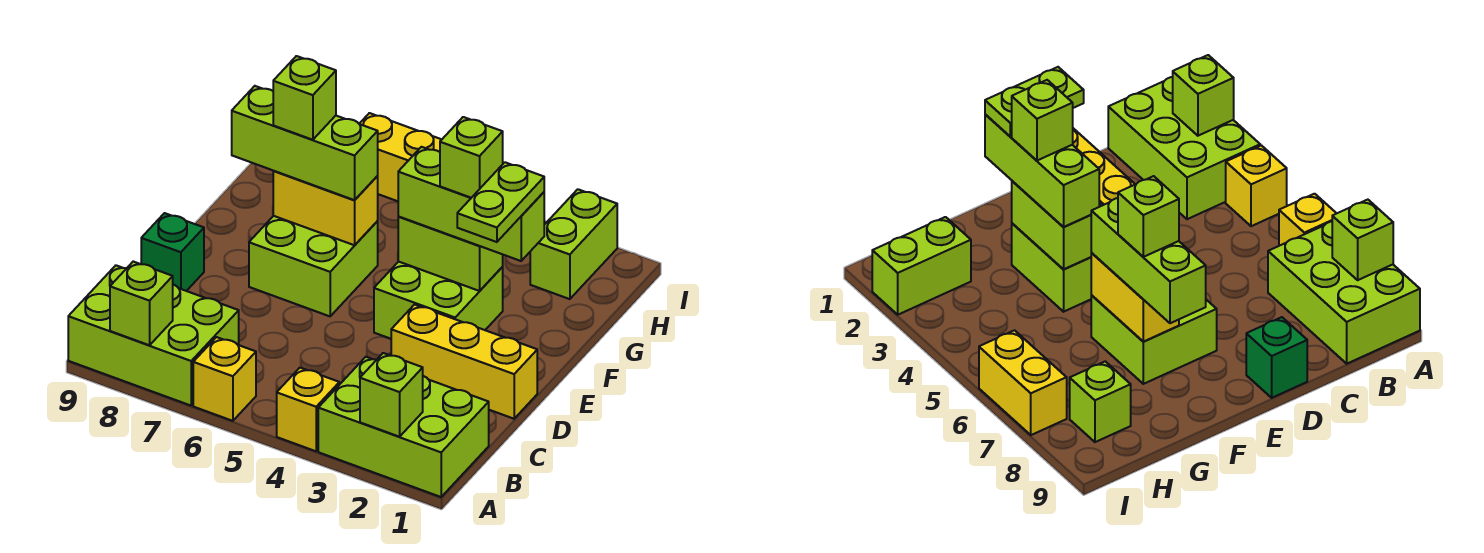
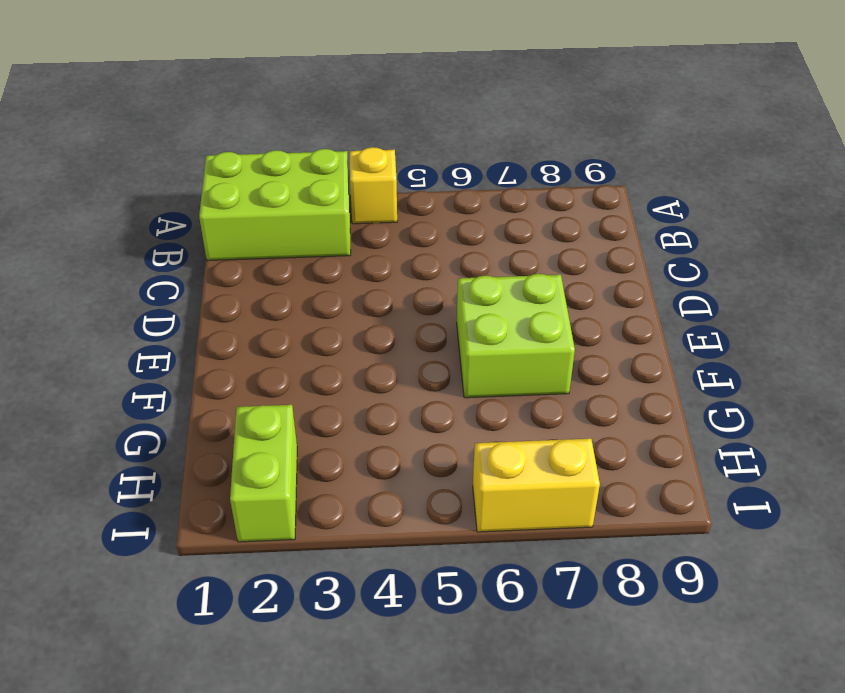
none -> yellow 1x1 brick [193,337,256,421]
none -> lime 2x3 brick [68,265,239,406]
none -> yellow 1x3 brick [391,305,537,419]

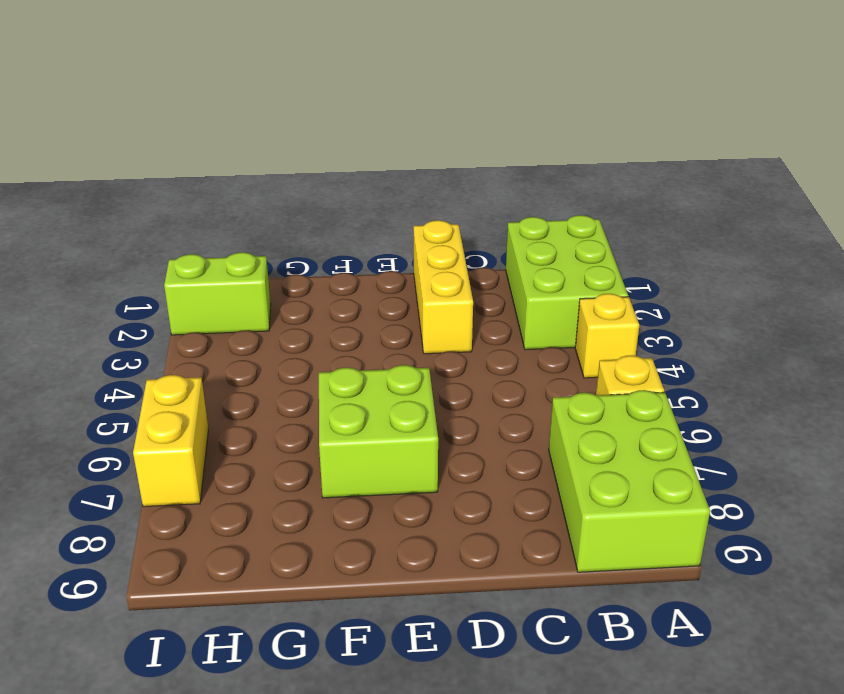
none -> green 1x1 brick [141,213,204,291]
none -> lime 2x2 brick [374,262,503,339]
none -> lime 1x1 brick [1070,361,1131,442]

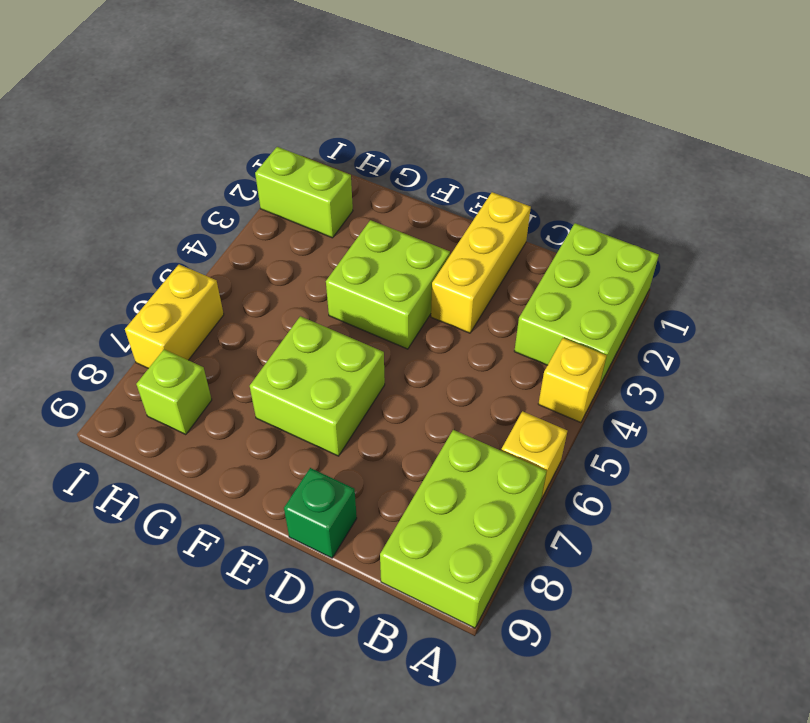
none -> lime 1x1 brick [360,353,423,437]
none -> lime 1x1 brick [110,262,173,345]
none -> lime 1x2 brick [398,216,503,291]

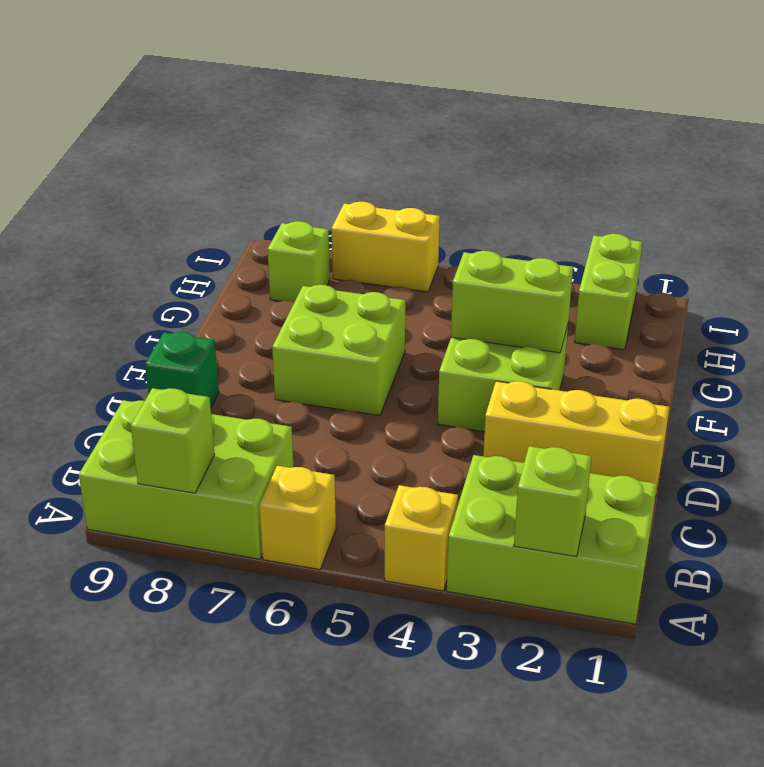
none -> yellow 1x2 brick [273,171,378,245]
none -> lime 1x3 brick [398,147,544,261]
none -> lime 1x3 brick [232,86,378,200]

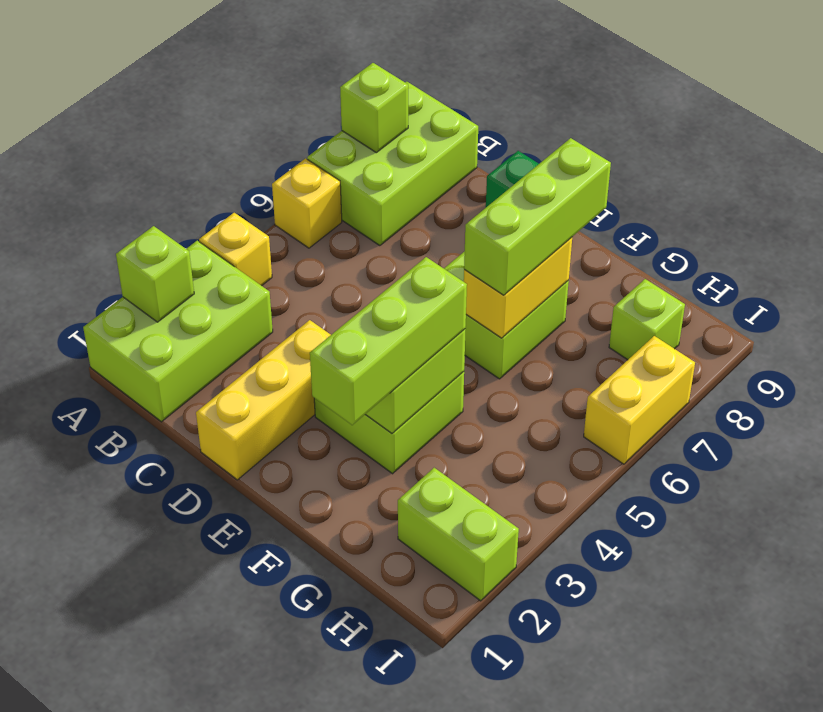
none -> lime 1x2 plate [457,162,544,242]
none -> lime 1x1 brick [440,117,503,198]
none -> lime 1x1 brick [273,56,336,140]

